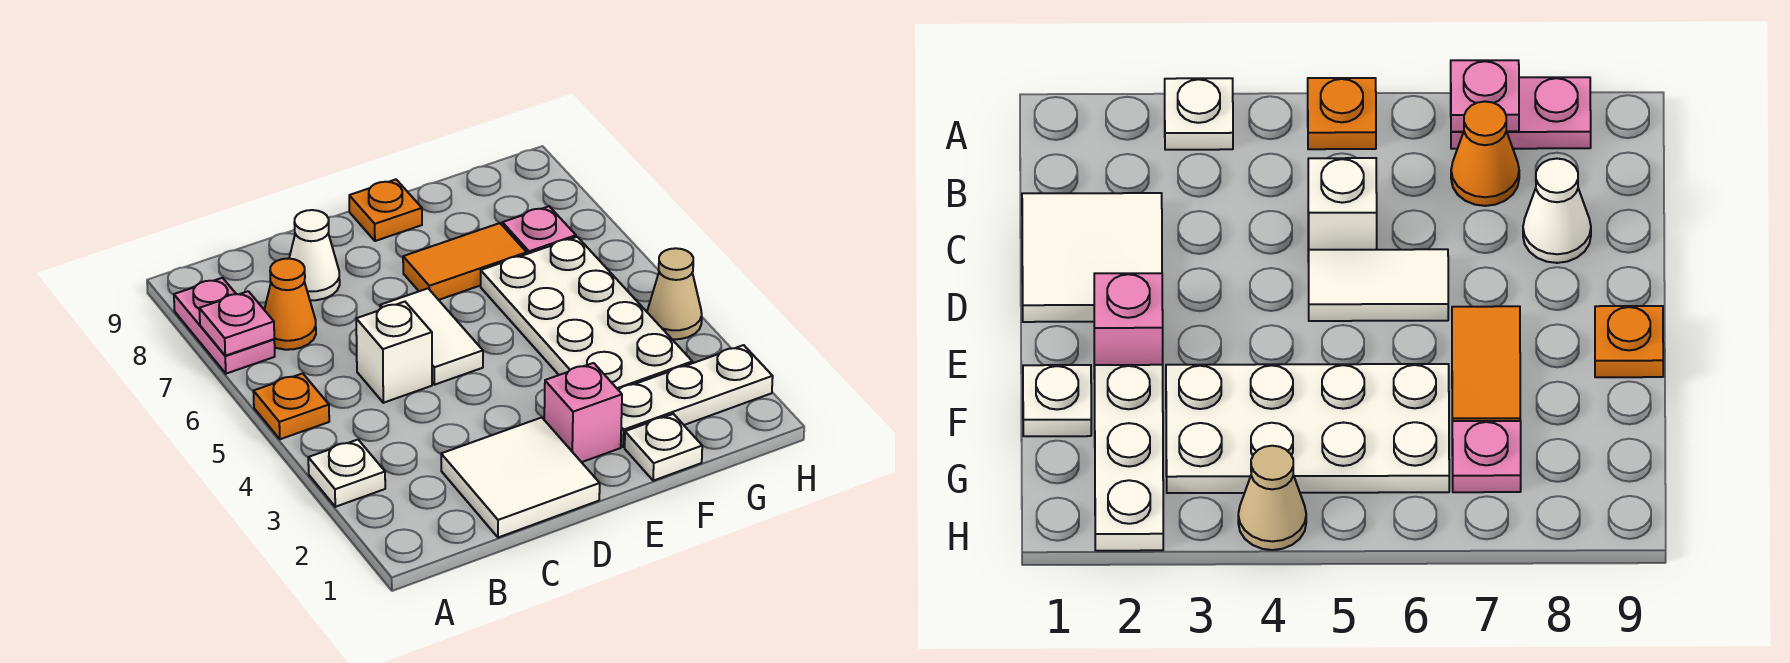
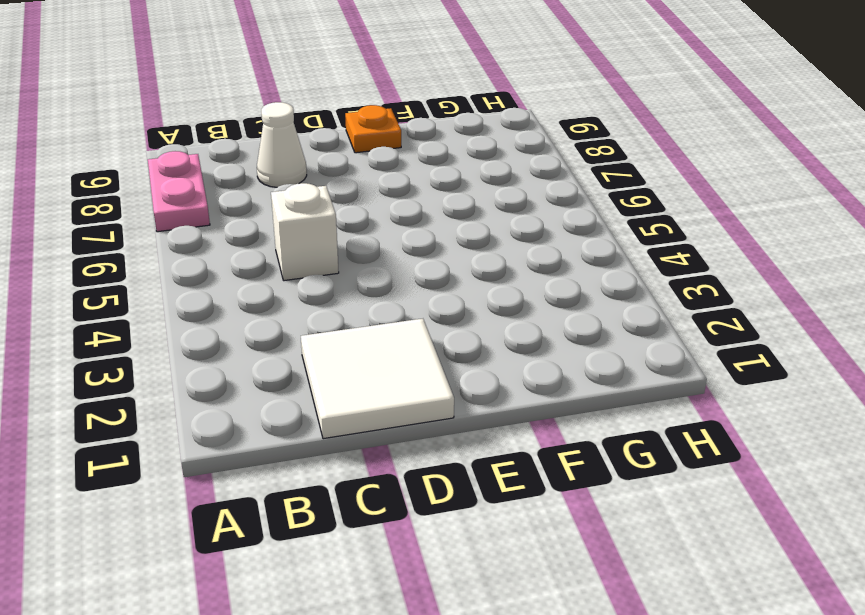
none -> white 1x1 plate [308,440,385,507]
none -> orange 1x1 plate [253,373,329,439]
none -> orange 1x1 cone [264,259,316,350]

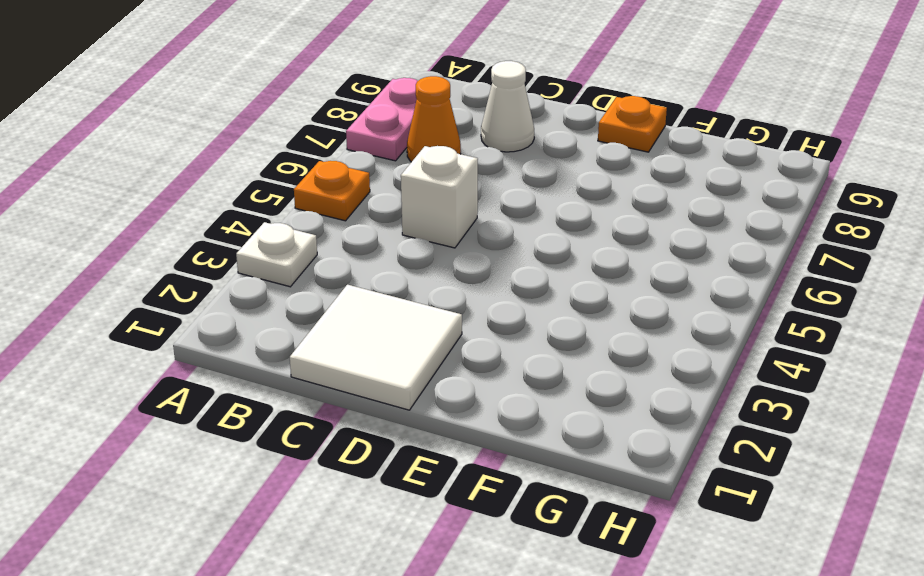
none -> white 1x2 tile [380,288,483,385]
none -> pink 1x1 brick [544,363,622,462]
none -> orange 1x2 tile [403,223,527,300]

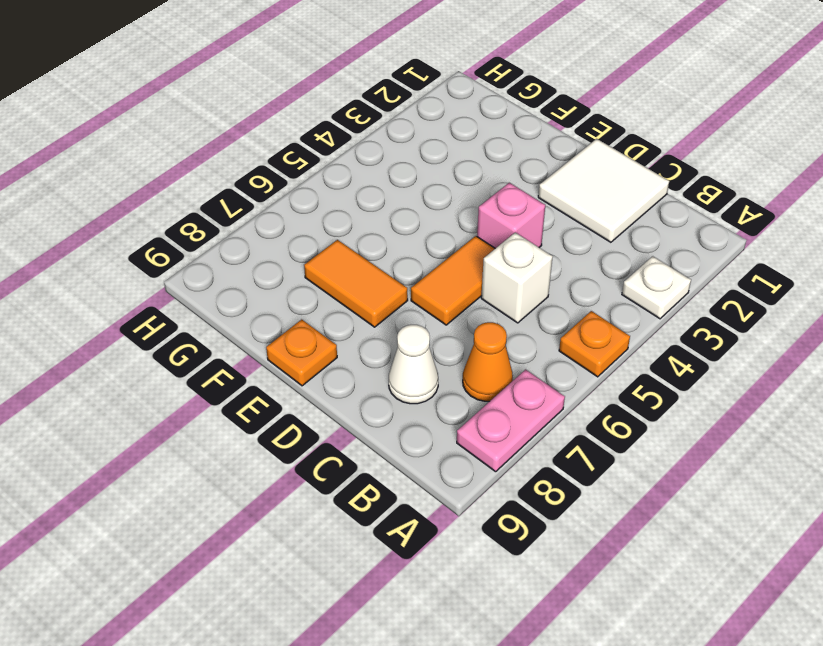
pink 1x1 brick [477,183,545,248] -> pink 1x1 brick moved to [544,363,622,462]
orange 1x2 tile [411,236,495,325] -> white 1x2 tile [380,288,483,385]
none -> white 1x1 plate [625,414,702,481]
none -> white 1x3 plate [619,345,773,447]
none -> white 2x4 plate [481,237,692,390]

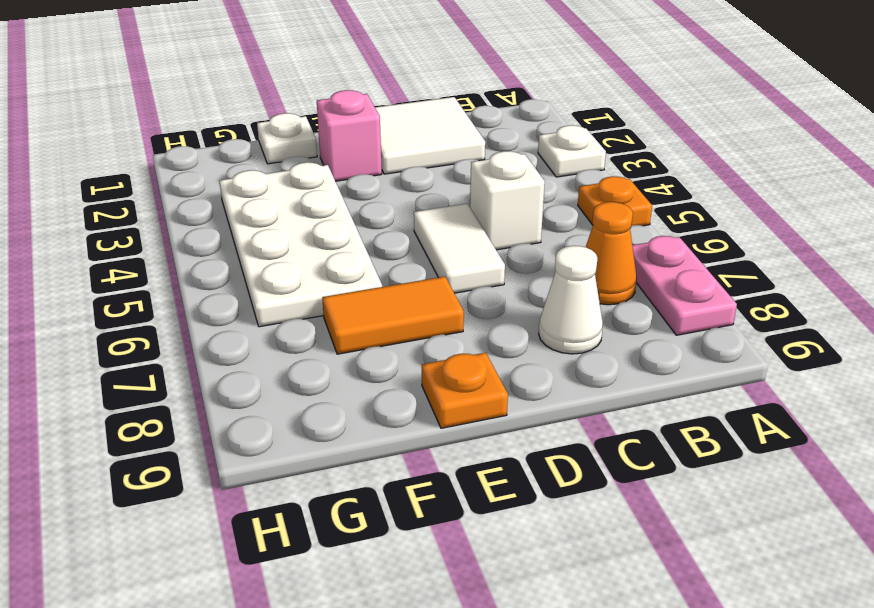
none -> white 1x3 plate [619,345,773,447]
none -> pink 1x1 plate [502,206,576,254]
none -> tan 1x1 cone [647,248,702,339]

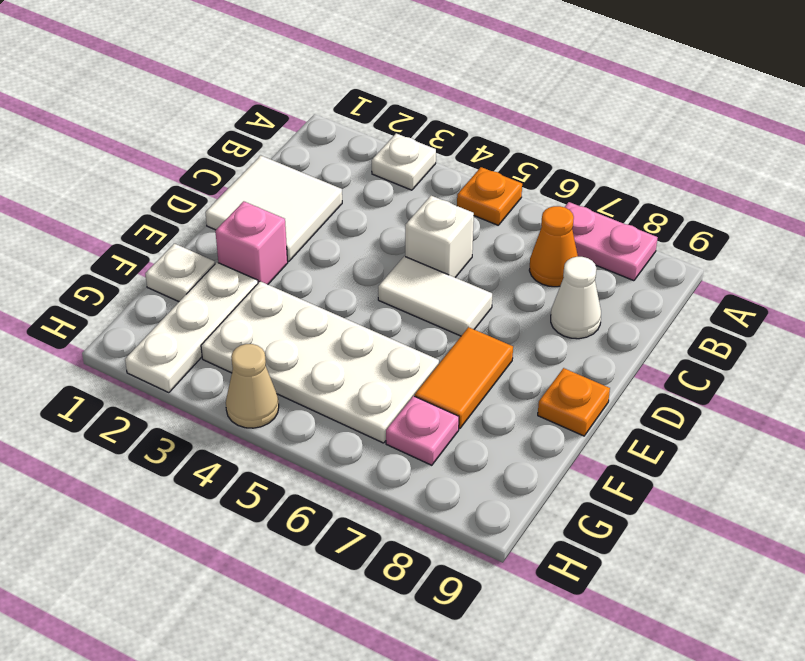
none -> pink 1x1 plate [199,291,274,356]

